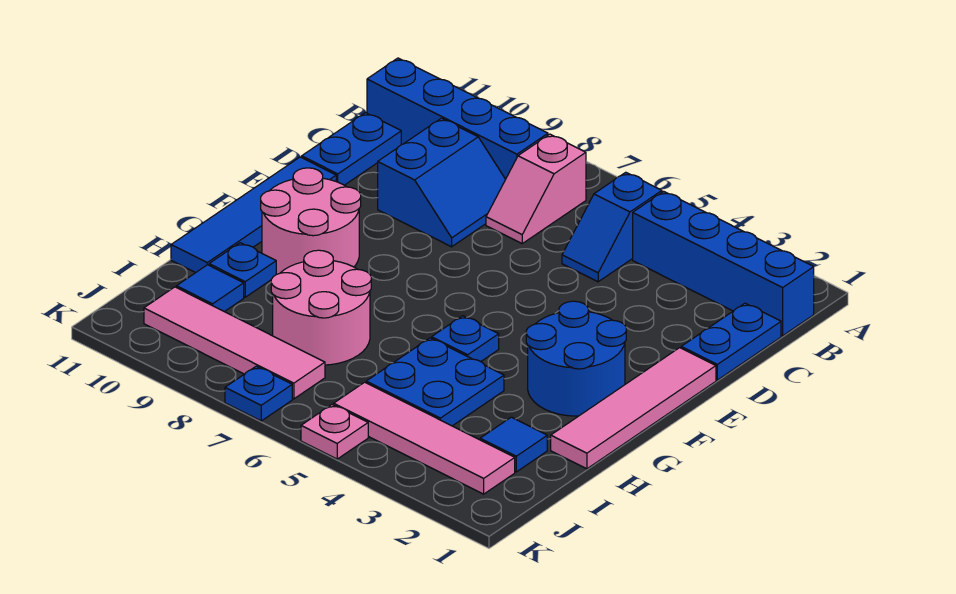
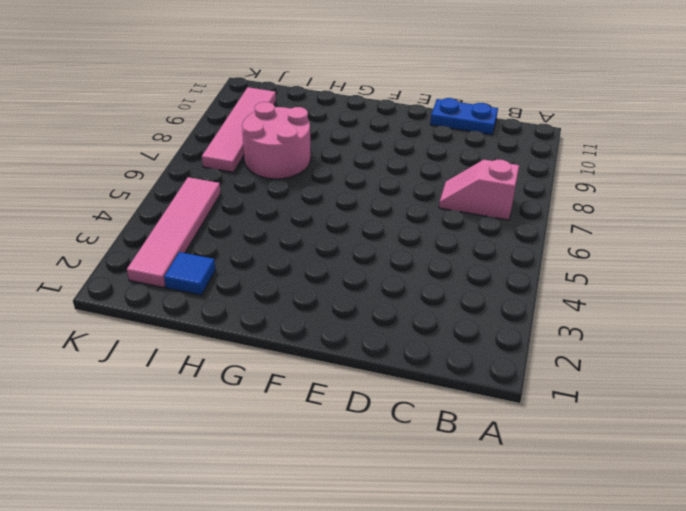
none -> blue 1x4 brick [633,191,814,336]
none -> blue 1x2 slope [562,172,662,282]
none -> blue 1x4 brick [367,58,548,179]

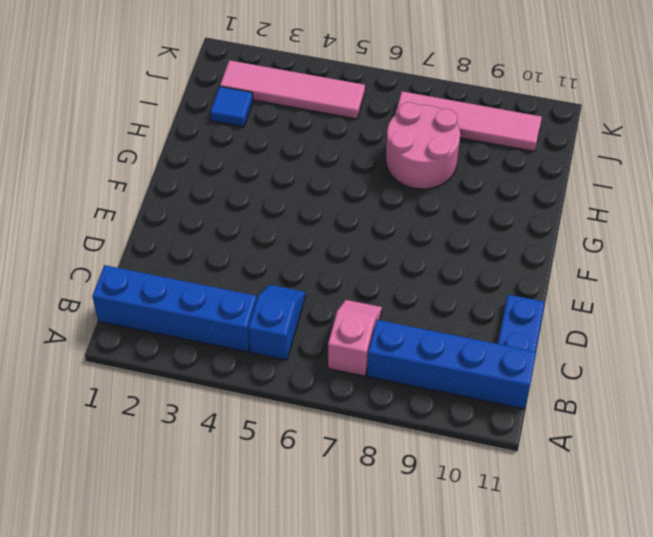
none -> blue 1x2 plate [681,303,781,380]
none -> blue 2x2 slope [378,118,506,247]
none -> pink 1x4 tile [551,348,716,469]

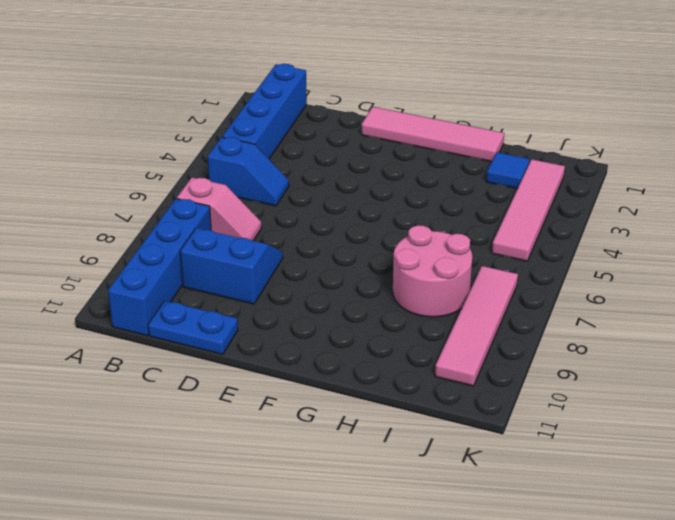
none -> blue 1x2 plate [681,303,781,380]
none -> blue 1x4 tile [171,157,336,273]
none -> blue 2x2 round brick [526,301,626,416]

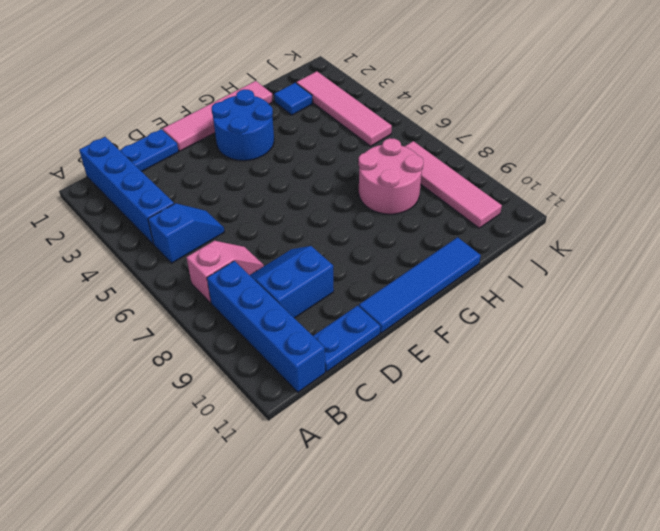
none -> pink 2x2 round brick [261,168,361,274]
none -> blue 1x1 plate [432,316,499,361]
none -> blue 2x2 plate [366,338,504,426]

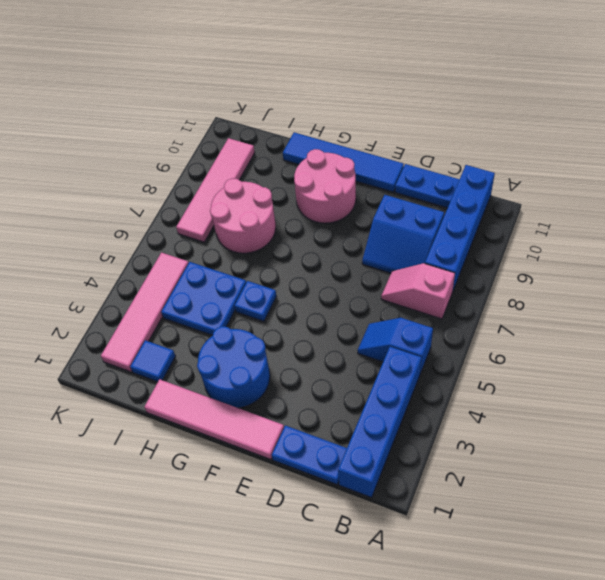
none -> blue 1x1 plate [209,243,276,297]
none -> blue 1x1 tile [176,265,244,312]
none -> pink 1x1 plate [301,405,368,459]

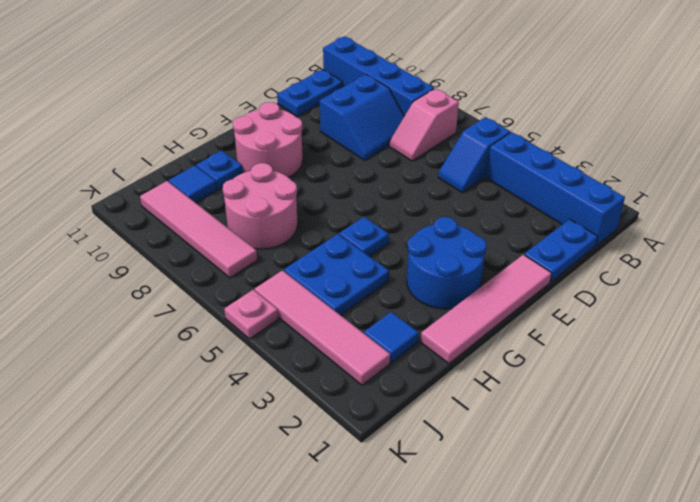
none -> blue 1x4 tile [171,157,336,273]
none -> blue 1x1 plate [225,366,292,421]

